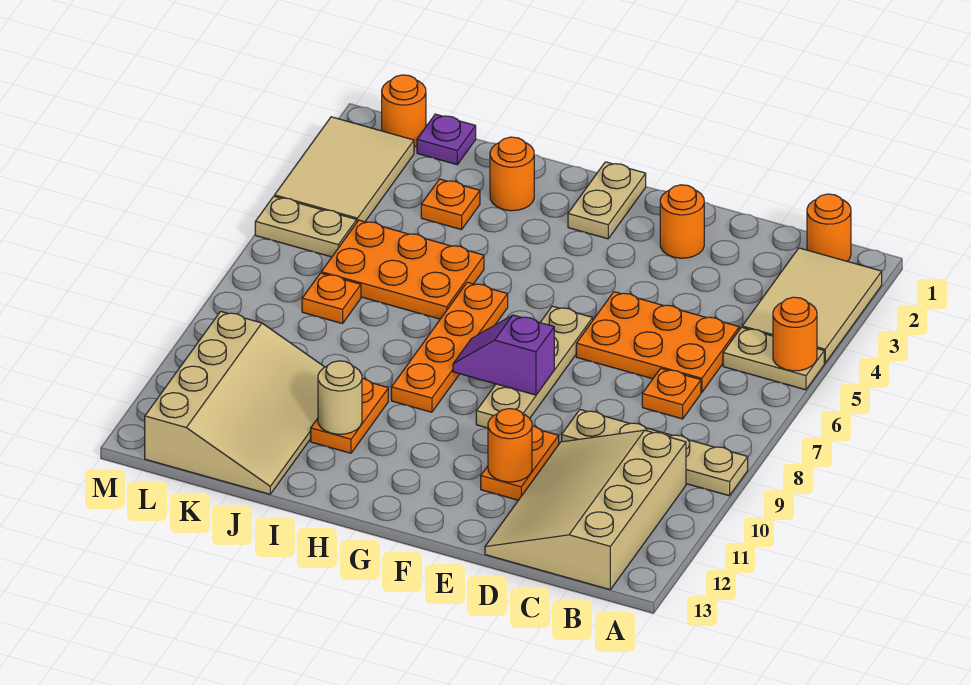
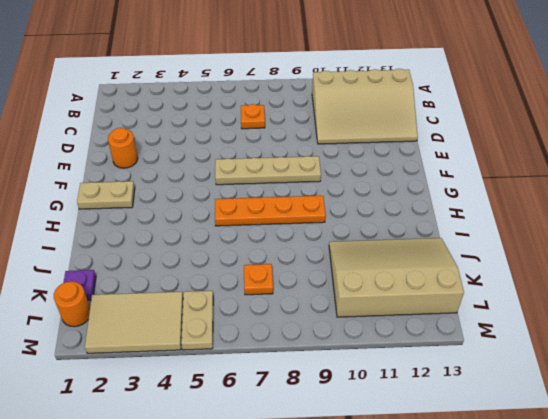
none -> tan 2x3 tile [742,248,882,363]
none -> tan 1x2 plate [723,327,824,390]
none -> tan 1x4 plate [562,410,748,496]

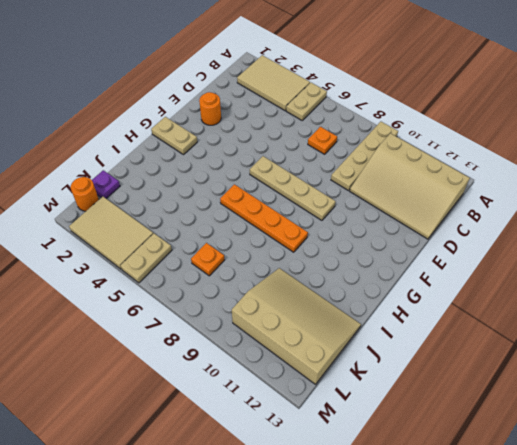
none -> orange 1x1 round brick [807,194,851,261]
none -> orange 2x3 plate [576,292,739,392]
none -> orange 1x2 plate [481,426,559,500]

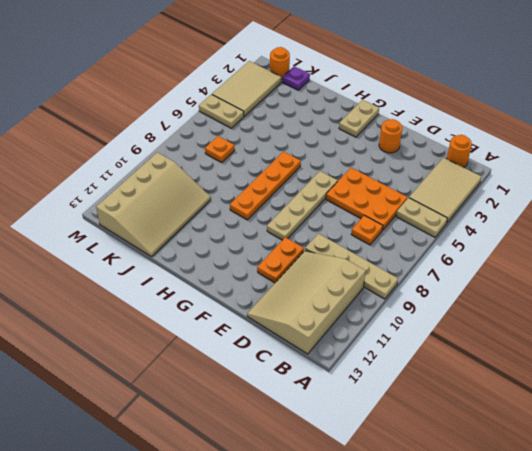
none -> orange 1x1 round brick [490,137,534,211]
none -> orange 2x3 plate [321,220,484,319]
none -> orange 1x2 plate [311,379,388,453]

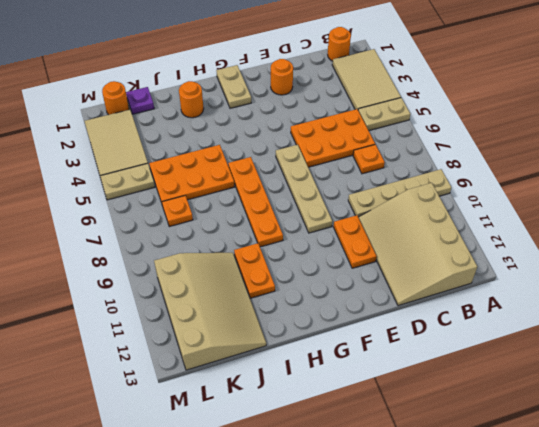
none -> orange 1x1 plate [421,179,480,230]
none -> orange 1x1 round brick [773,297,817,371]
none -> orange 1x1 round brick [488,409,532,482]

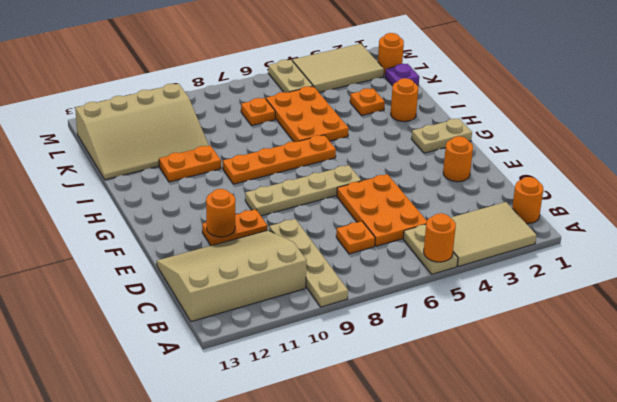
none -> purple 1x2 slope [453,315,554,395]
none -> tan 1x1 round brick [318,361,362,434]

